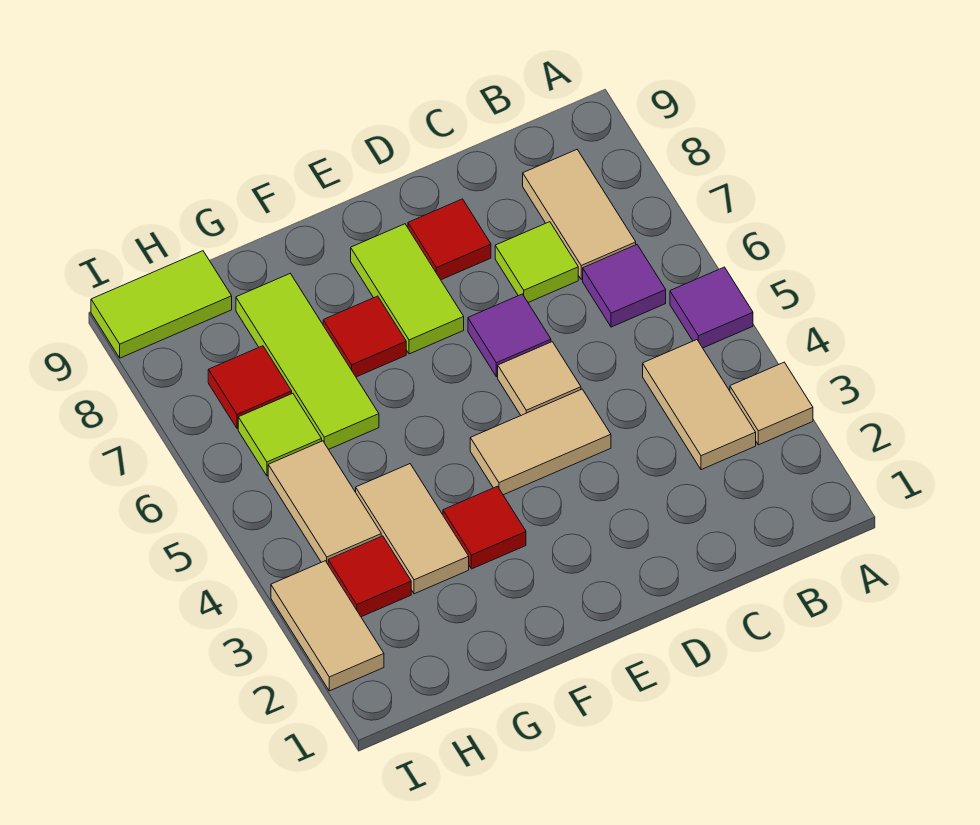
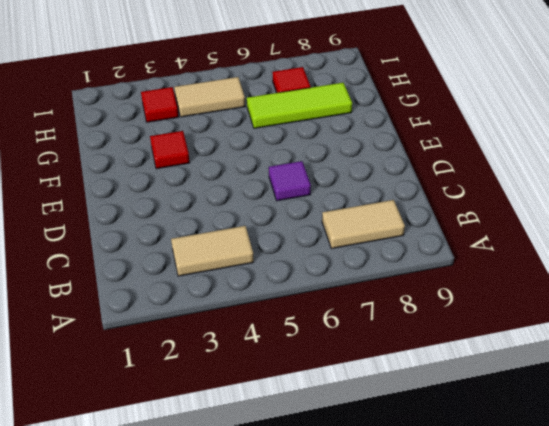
none -> tan 1x1 tile [730,362,813,445]
none -> purple 1x1 tile [670,267,753,348]
none -> purple 1x1 tile [583,245,666,327]

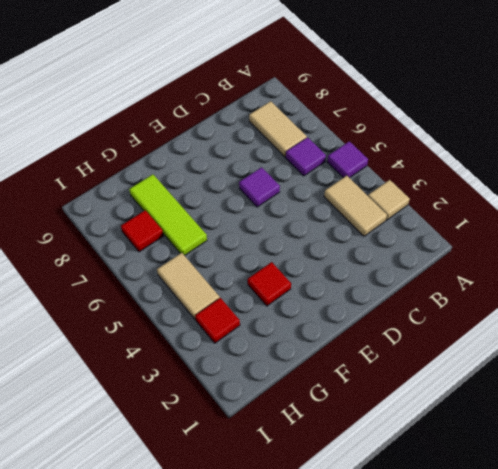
none -> lime 1x1 tile [495,222,578,302]
none -> tan 1x2 tile [470,389,611,495]
none -> tan 1x1 tile [498,342,581,415]

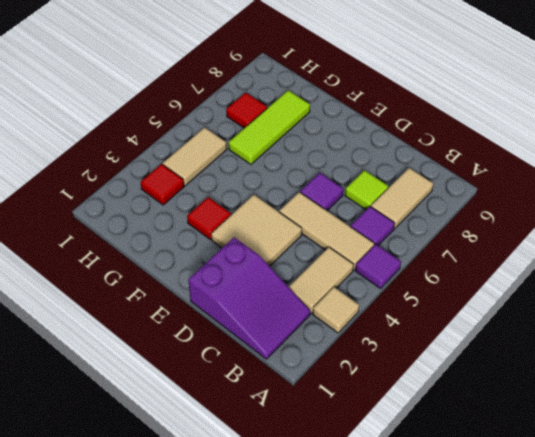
purple 2x3 slope [188,237,311,359] -> none
tan 1x3 tile [279,192,375,270] -> tan 1x1 tile [498,342,581,415]
tan 2x2 tile [211,195,302,266] -> tan 1x2 tile [470,389,611,495]
none -> red 1x1 tile [408,199,491,280]
none -> lime 1x2 tile [351,224,464,354]
none -> red 1x1 tile [323,296,406,377]

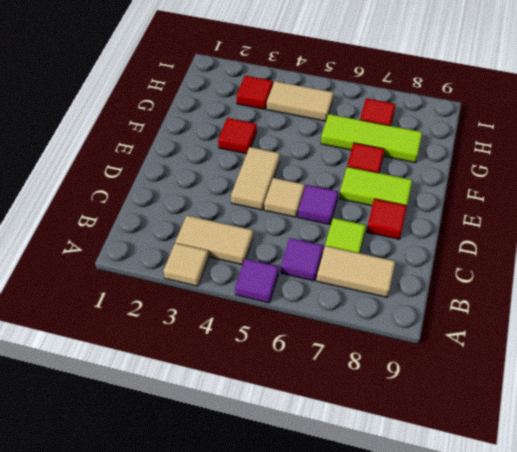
none -> tan 1x2 tile [356,464,469,594]
none -> lime 1x1 tile [238,393,322,476]
none -> lime 1x2 tile [91,251,232,358]

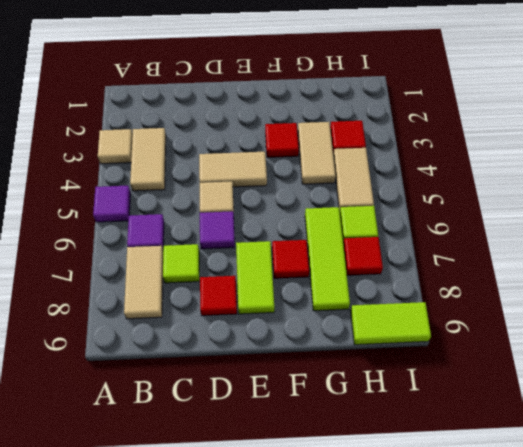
none -> tan 1x2 tile [271,561,384,691]

